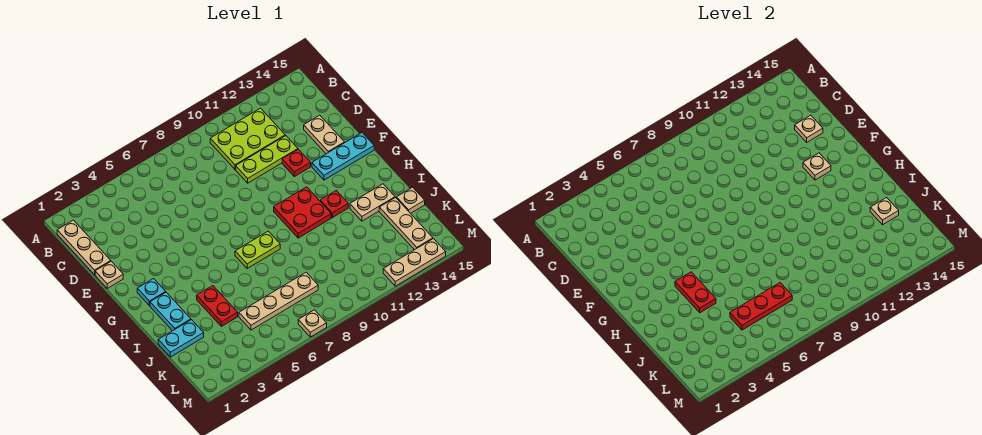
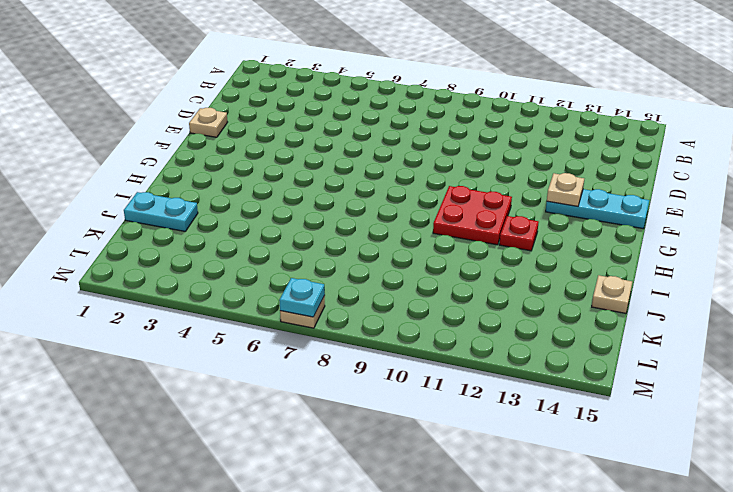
cyan 1x1 plate [279,278,325,317] -> cyan 1x1 plate moved to [137,279,166,306]
none -> tan 1x3 plate [57,220,111,275]
none -> lime 2x3 plate [210,108,285,169]
none -> lime 1x3 plate [236,136,298,183]

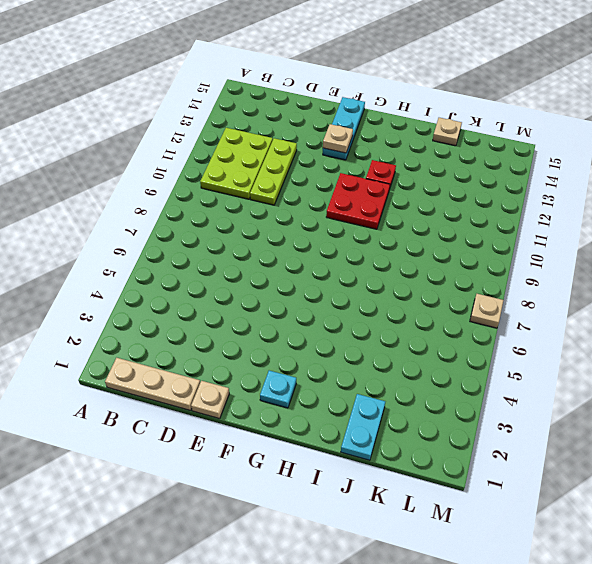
none -> tan 1x2 plate [304,115,345,154]
none -> red 1x1 plate [282,149,311,177]
none -> cyan 1x2 plate [150,292,191,331]

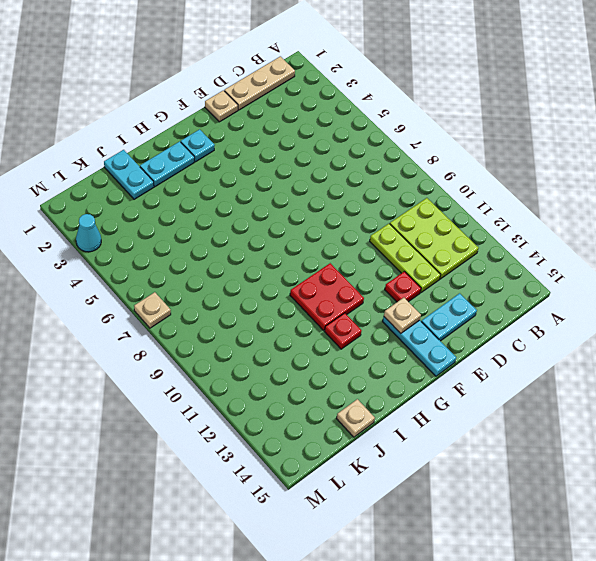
cyan 1x2 plate [421,293,477,341] -> tan 1x2 plate [304,115,345,154]
cyan 1x1 cone [76,214,101,252] -> none
none -> lime 1x2 plate [235,231,280,268]
none -> red 1x2 plate [197,286,238,326]
none -> tan 1x2 plate [350,184,395,221]

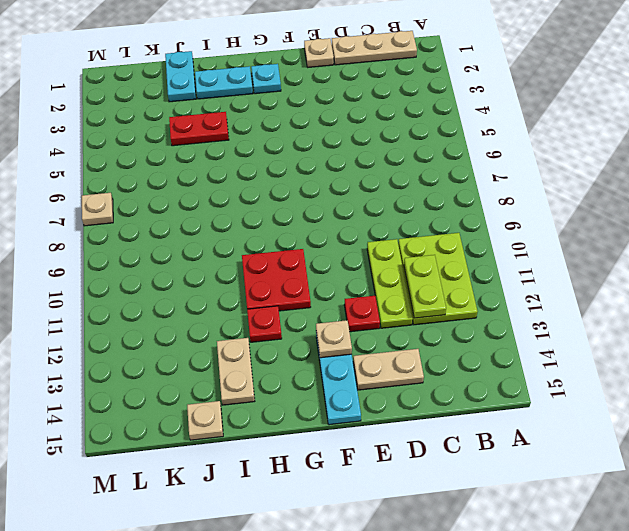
lime 1x2 plate [404,255,446,318] -> lime 1x2 plate moved to [235,231,280,268]
none -> tan 1x3 plate [379,198,433,250]
none -> tan 1x4 plate [239,272,318,330]
none -> tan 1x3 plate [383,239,446,286]

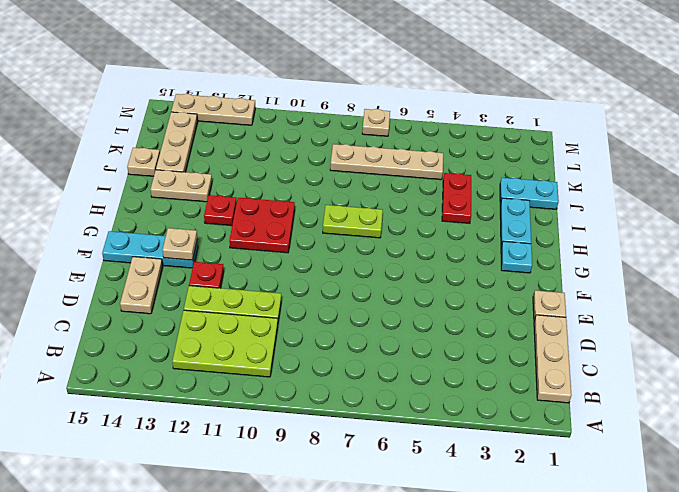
none -> tan 1x1 plate [795,115,823,142]
none -> red 1x2 plate [675,272,716,313]
none -> tan 1x1 plate [870,198,899,225]

